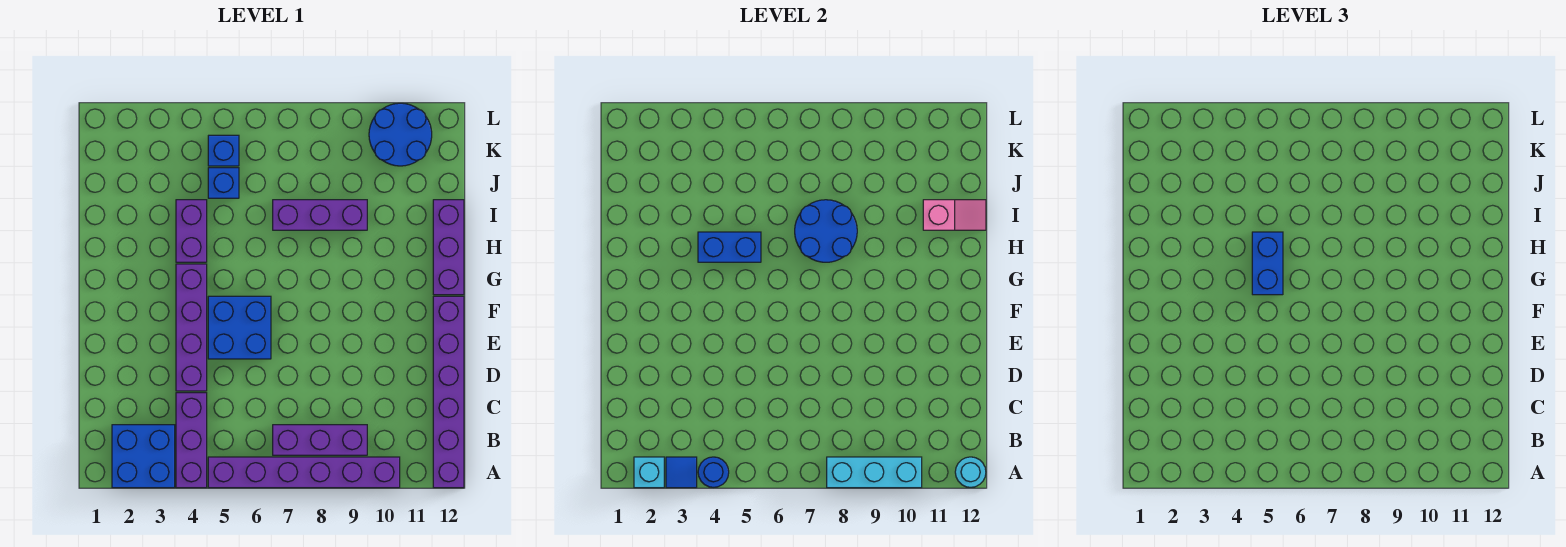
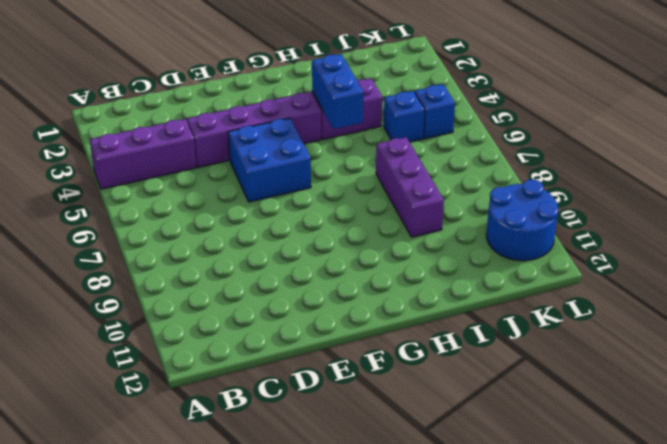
none -> blue 2x2 brick [112,425,175,488]
none -> purple 1x6 brick [208,457,400,488]
none -> purple 1x6 brick [433,296,464,488]

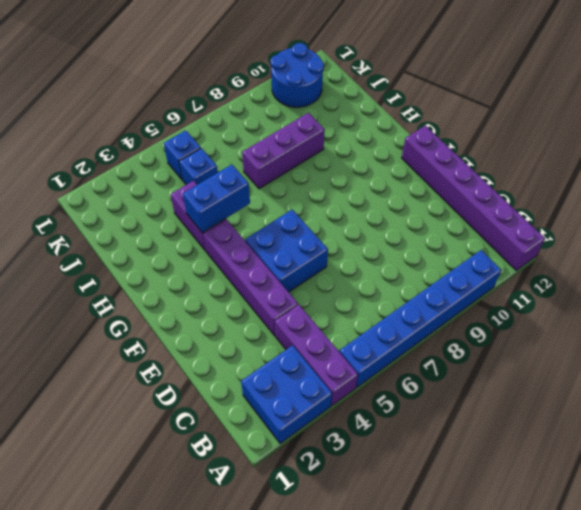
blue 1x6 brick [340,250,501,387] -> purple 1x6 brick [208,457,400,488]
none -> purple 1x3 brick [273,425,367,455]
none -> purple 1x3 brick [433,200,464,295]
none -> cyan 1x1 brick [634,457,664,488]

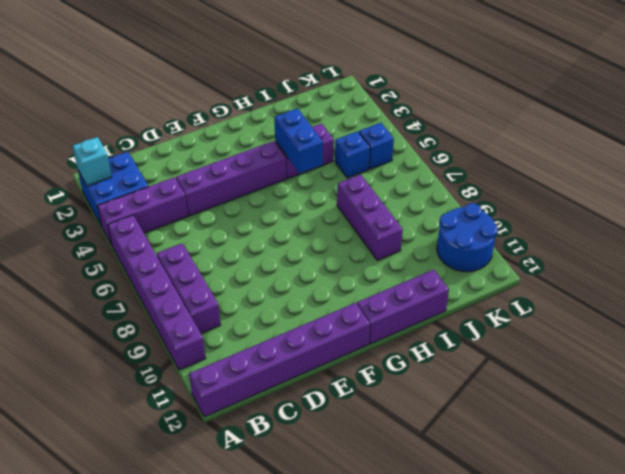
none -> blue 2x2 brick [208,296,271,359]
none -> blue 1x1 tile [666,457,697,488]
none -> blue 1x1 round brick [698,457,729,487]

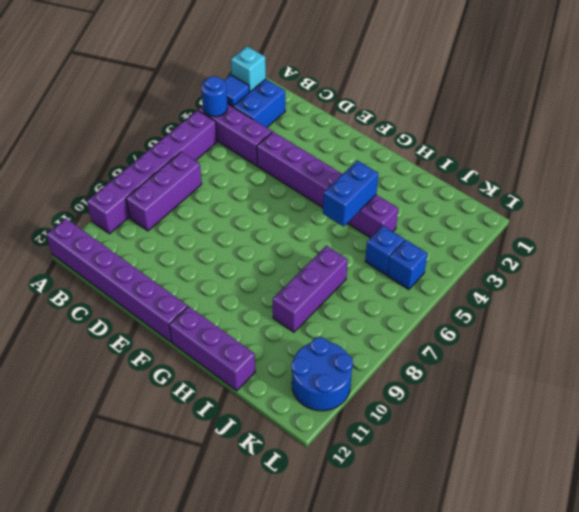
none -> blue 2x2 brick [208,296,271,359]
none -> cyan 1x3 brick [827,457,922,488]
none -> cyan 1x1 round brick [955,457,986,487]

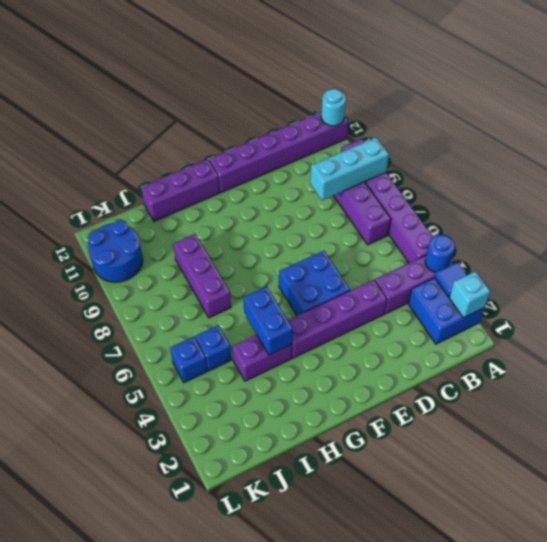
cyan 1x3 brick [310,137,389,201] -> cyan 1x3 brick turned to [827,457,922,488]
none -> blue 2x2 round brick [795,200,857,262]
none -> pink 1x2 slope [923,200,986,230]
none -> blue 1x2 brick [1252,232,1283,295]

